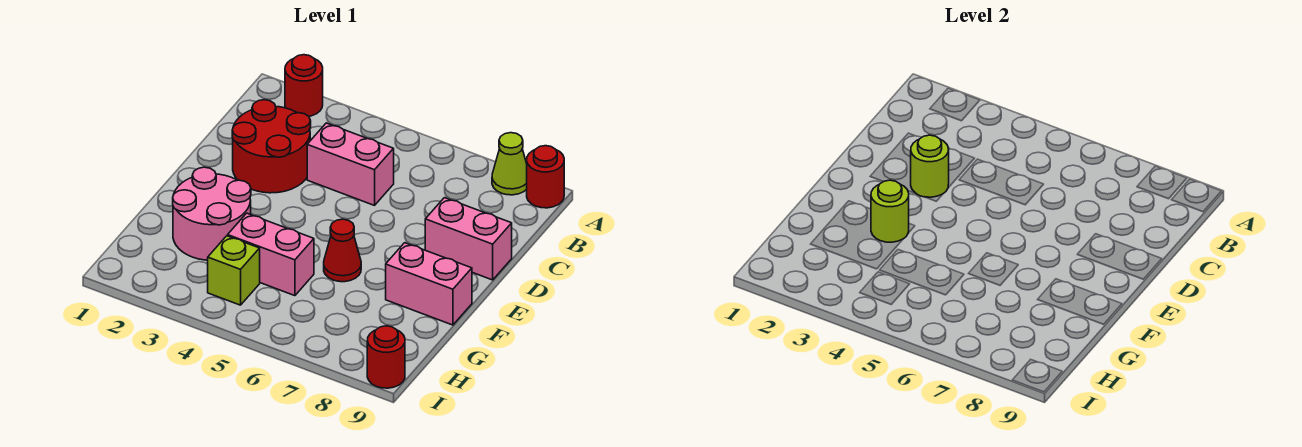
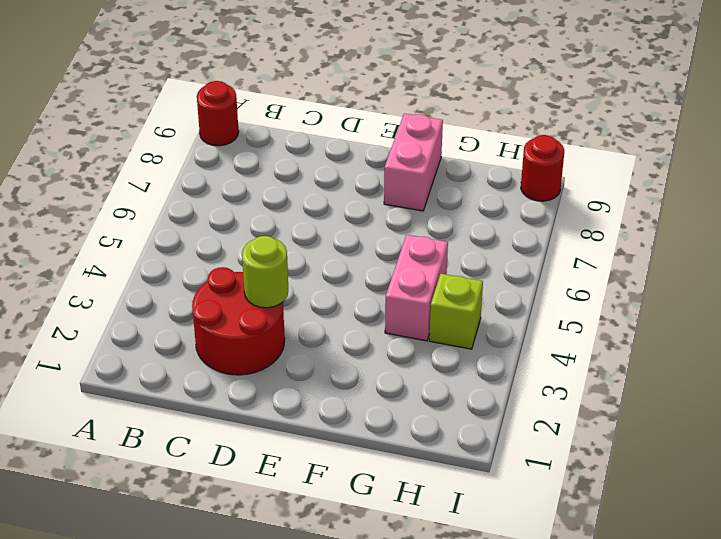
none -> red 1x1 round brick [285,55,323,116]
none -> lime 1x1 cone [492,133,527,195]
none -> pink 1x2 brick [307,123,394,205]

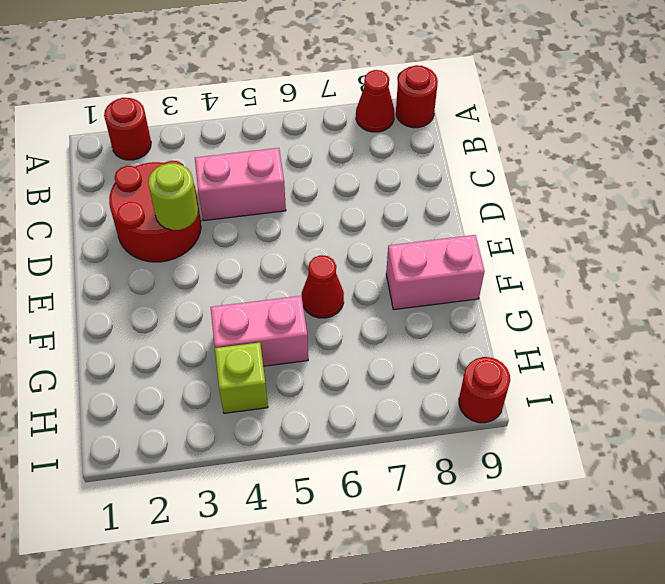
red 1x1 cone [356,70,394,132] -> lime 1x1 cone [492,133,527,195]
none -> pink 1x2 brick [425,198,512,280]
none -> pink 2x2 round brick [173,167,251,260]
none -> lime 1x1 round brick [871,180,909,242]

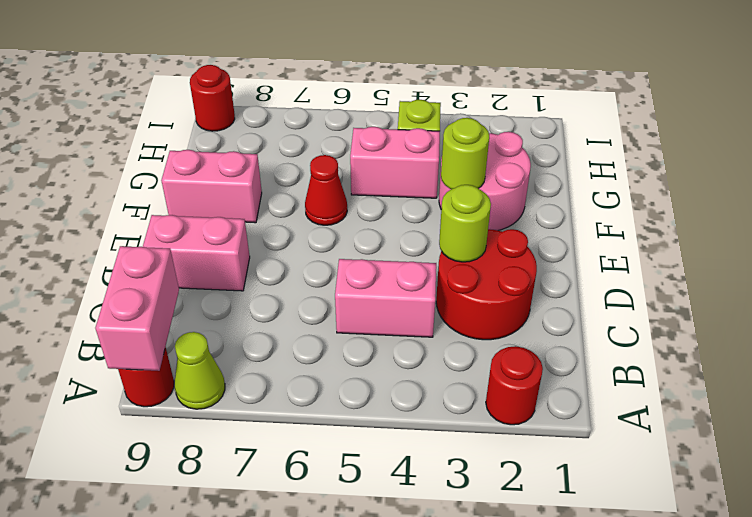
pink 1x2 brick [95,246,179,371] -> none

